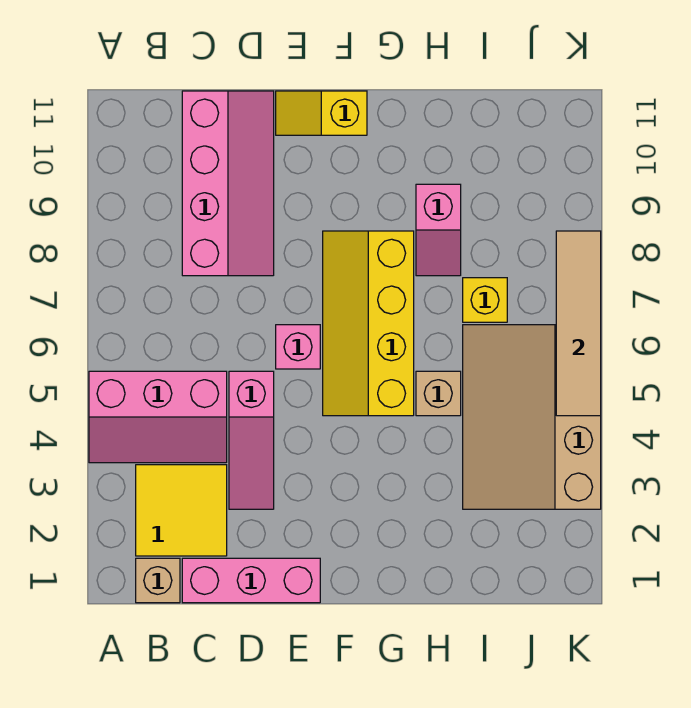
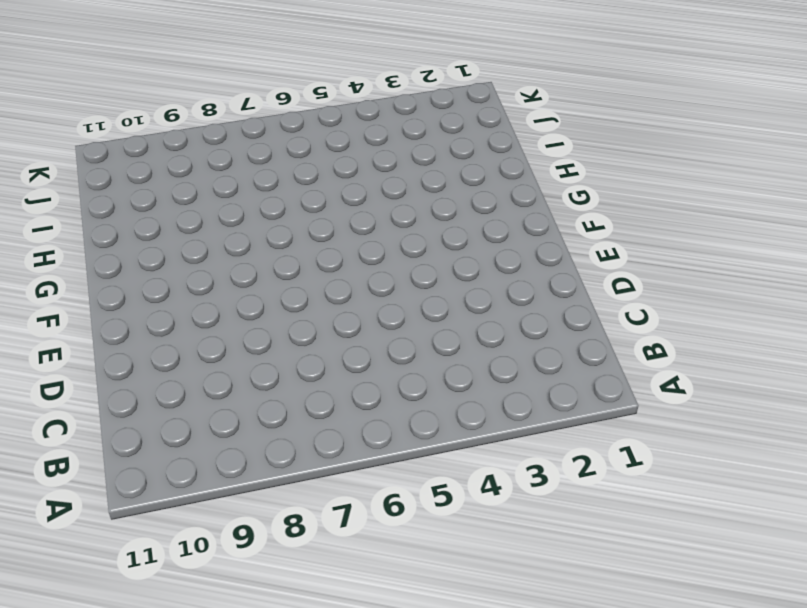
none -> pink 2x3 slope [89,371,227,463]
none -> tan 1x1 brick [136,558,180,603]
none -> yellow 2x2 tile [136,465,227,556]

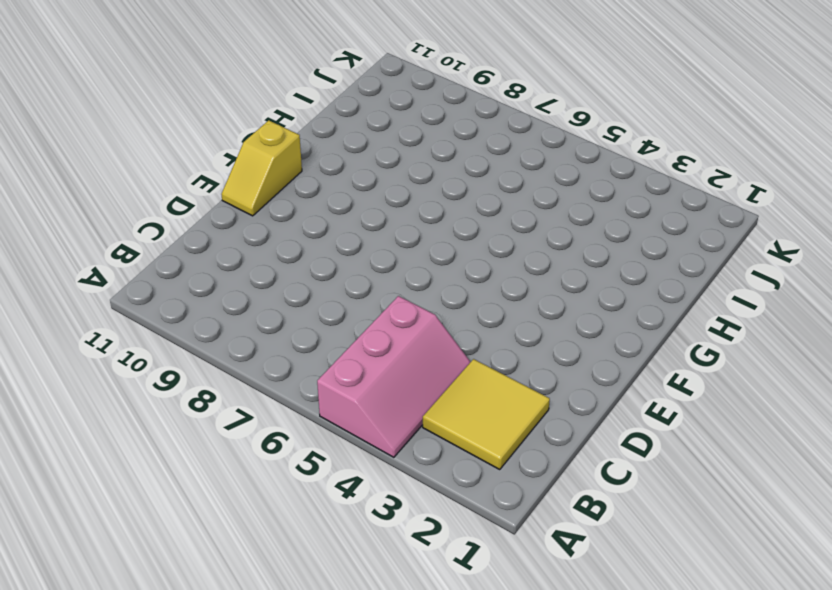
none -> tan 1x1 brick [136,558,180,603]
none -> pink 1x3 brick [182,558,320,603]
none -> pink 2x4 slope [182,91,274,276]

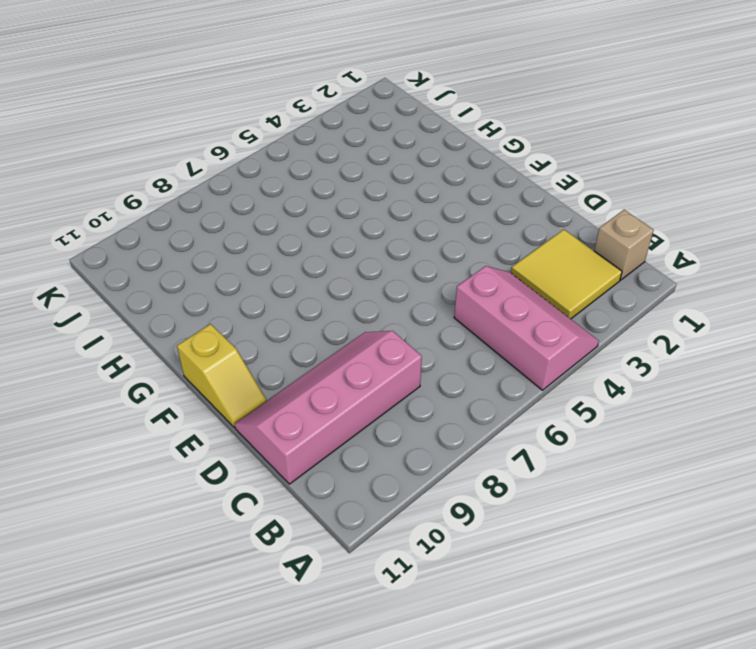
none -> pink 1x3 brick [182,558,320,603]
none -> pink 1x3 slope [229,371,274,509]
none -> pink 1x1 brick [276,325,320,369]

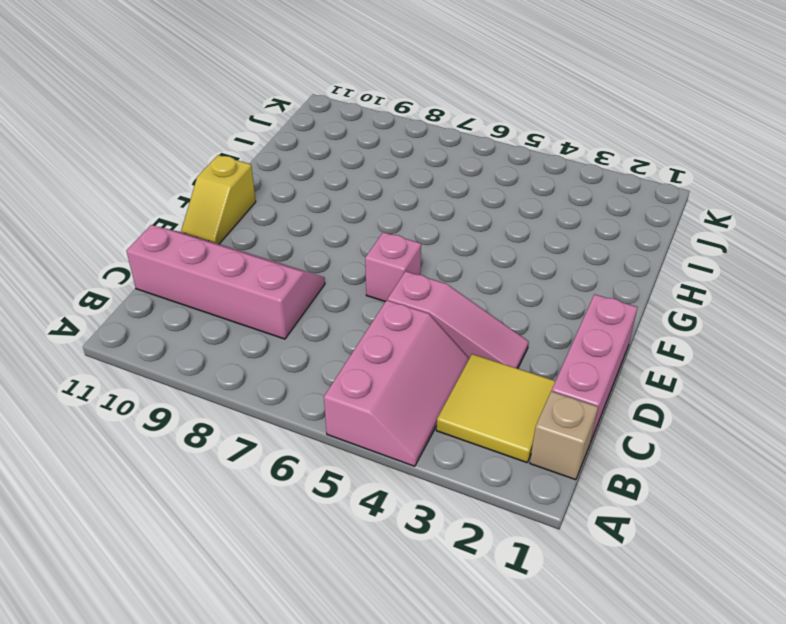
none -> yellow 2x4 slope [323,231,414,416]
none -> tan 1x1 brick [416,371,461,416]
none -> pink 1x2 slope [416,184,461,276]

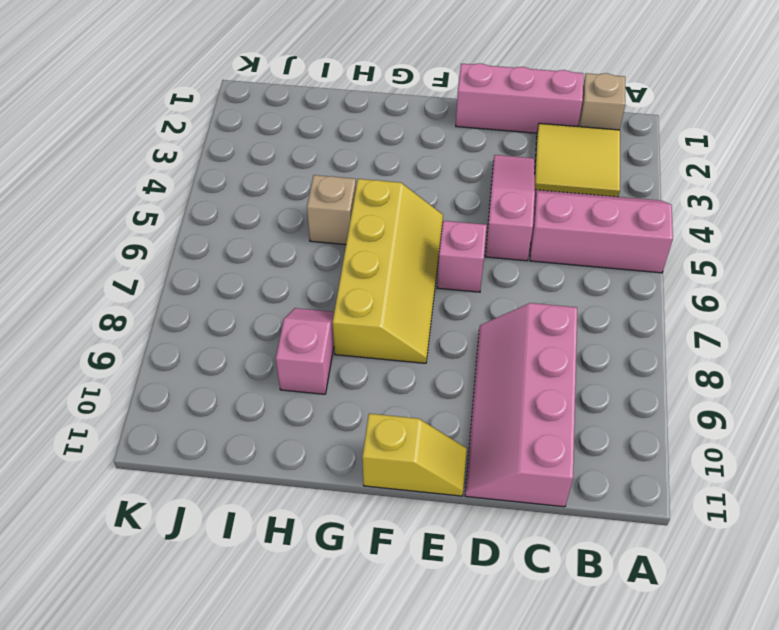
none -> tan 3x4 slope [463,325,601,509]
none -> yellow 1x1 brick [463,278,507,322]
none -> tan 1x4 tile [556,231,601,416]

